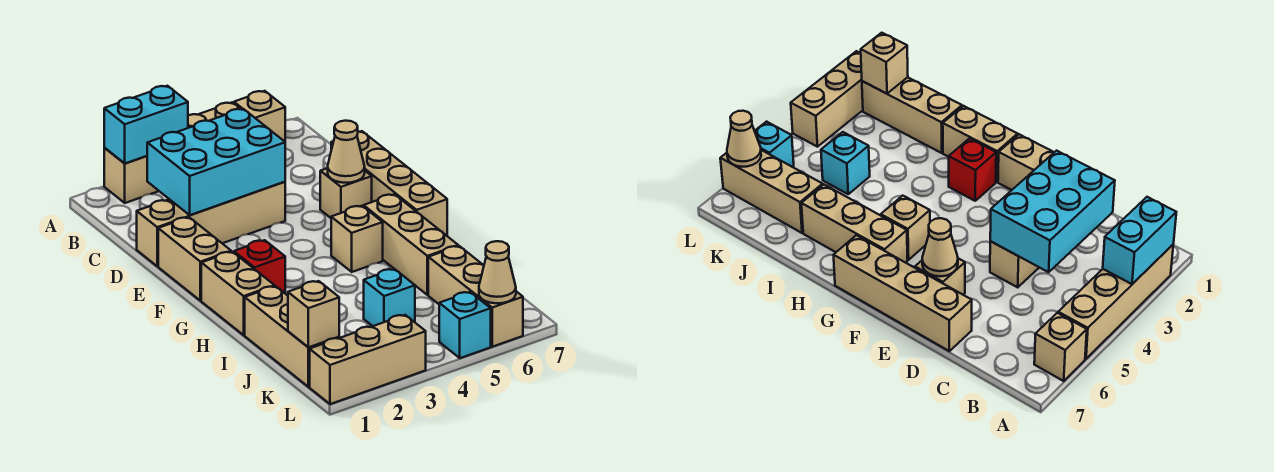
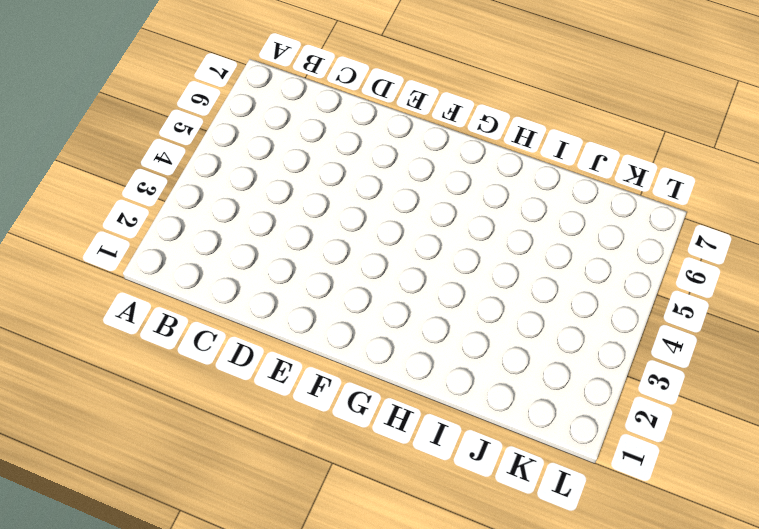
none -> tan 1x4 brick [104,102,240,203]
none -> tan 1x1 brick [234,91,285,142]
none -> tan 1x4 brick [137,182,285,266]

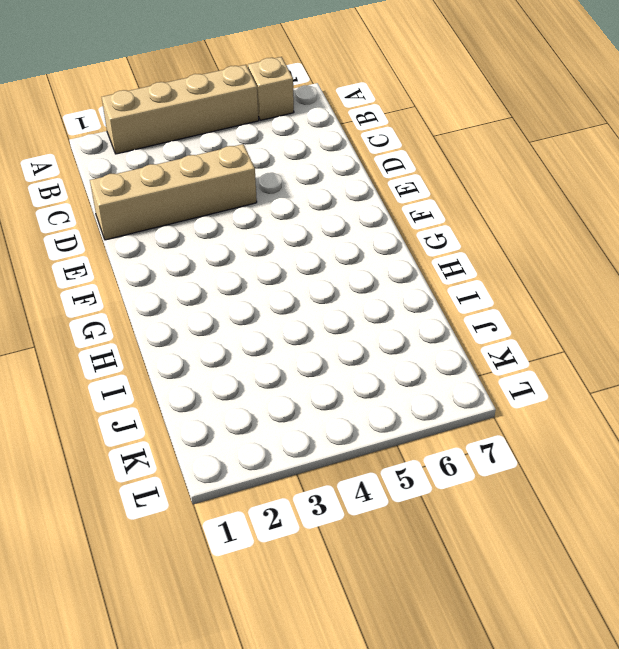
none -> tan 1x4 brick [331,131,447,236]
none -> tan 1x2 brick [158,217,231,301]
none -> tan 1x1 brick [320,168,372,218]

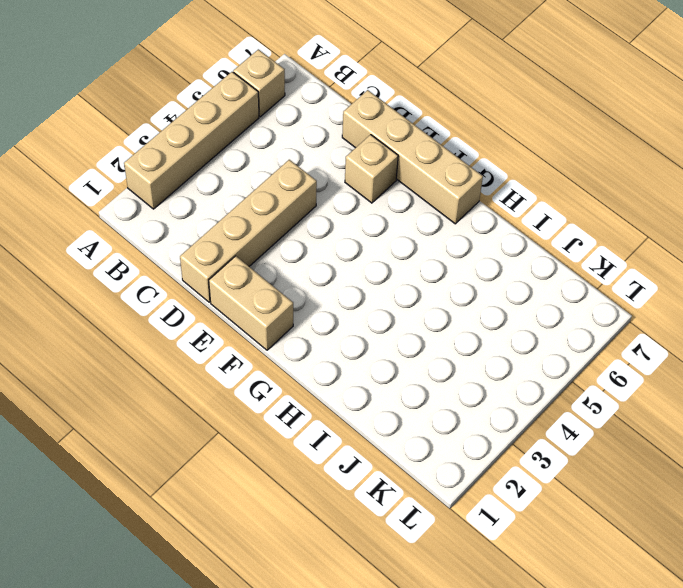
none -> tan 1x2 brick [201,252,275,335]
none -> red 1x1 brick [234,240,285,293]
none -> tan 1x1 brick [331,206,383,272]

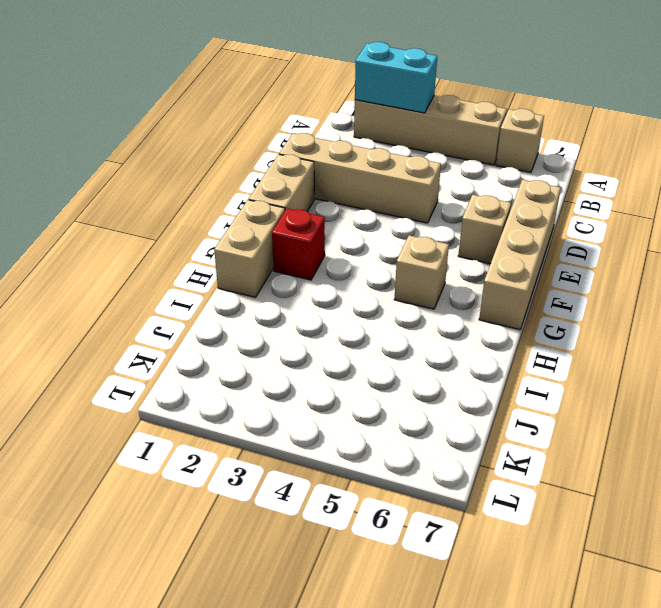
none -> tan 1x3 brick [364,194,458,295]
none -> tan 1x3 brick [245,286,339,387]
none -> cyan 1x1 brick [364,269,415,326]

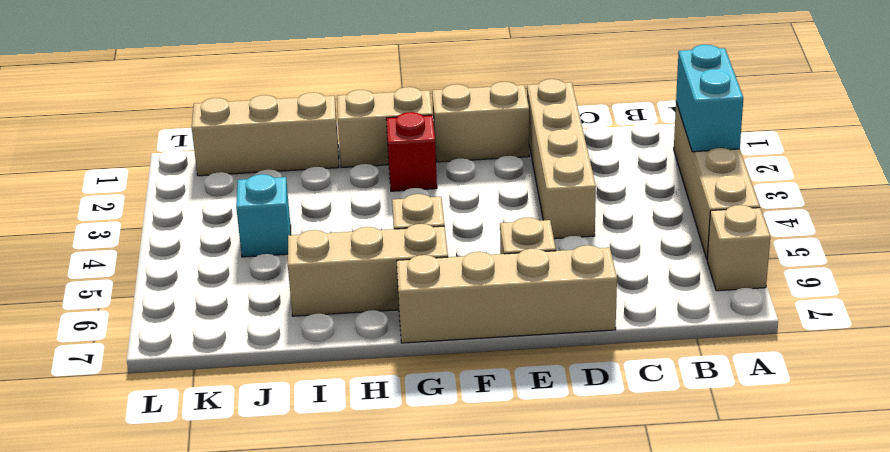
none -> tan 1x3 brick [428,246,523,347]
none -> tan 1x3 brick [310,315,426,404]
none -> cyan 1x1 brick [439,292,491,358]

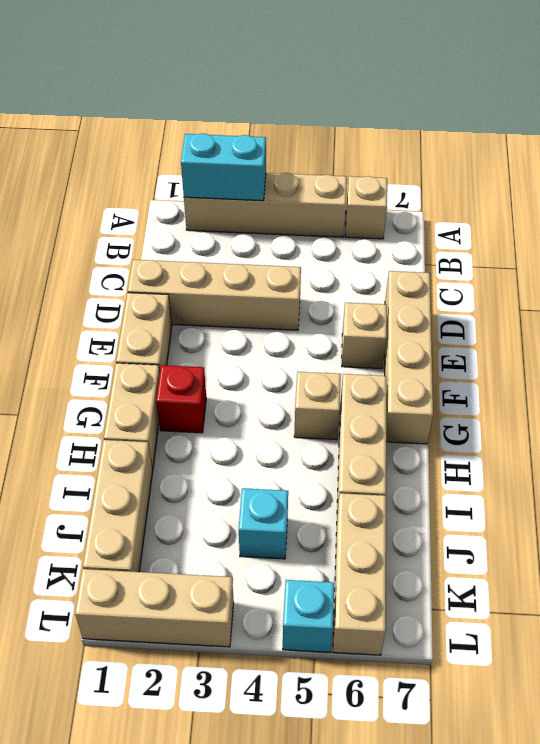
none -> cyan 2x3 brick [147,109,285,215]
none -> tan 1x1 cone [328,121,365,183]
none -> tan 1x1 brick [288,281,339,347]

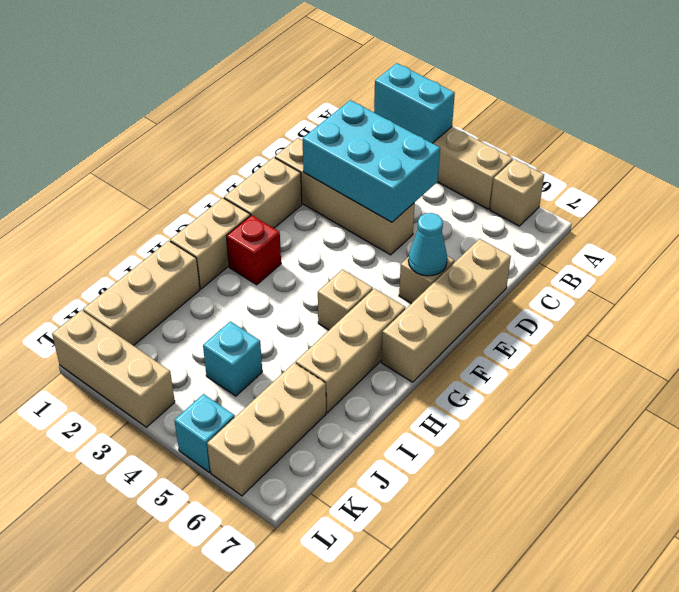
cyan 1x1 cone [408,213,447,276] -> tan 1x1 cone [328,121,365,183]
none -> tan 1x1 brick [288,281,339,347]
none -> tan 1x1 cone [479,241,516,303]

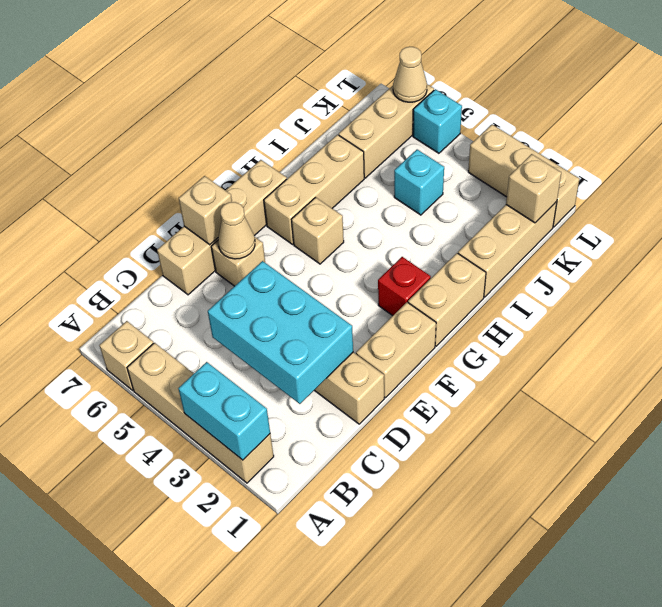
tan 1x1 brick [179,176,232,245] -> none

